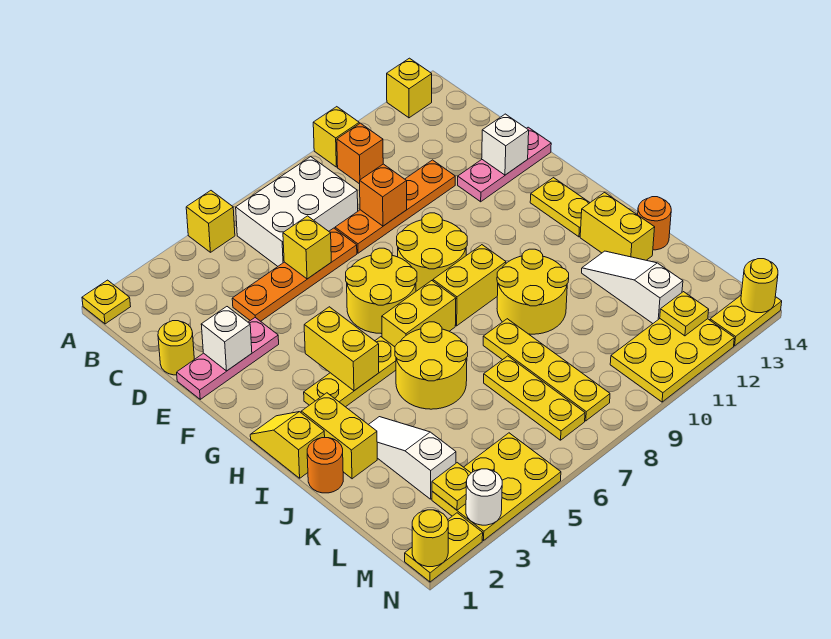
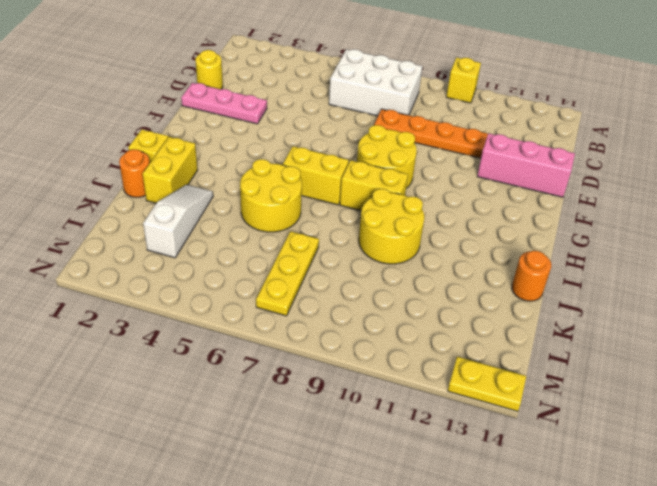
pink 1x3 brick [477,133,575,197] -> pink 1x3 plate [458,127,551,202]
none -> yellow 1x1 plate [82,280,131,324]
none -> yellow 1x1 brick [186,191,235,252]
none -> yellow 1x1 brick [387,58,432,118]
none -> orange 1x1 brick [337,123,383,184]

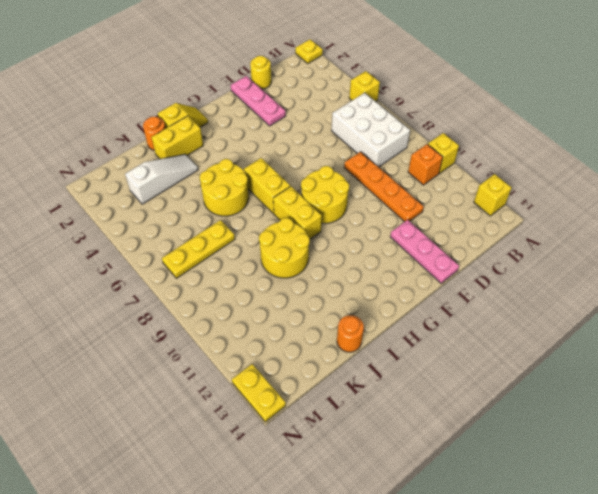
none -> orange 1x4 plate [232,228,357,321]
none -> yellow 2x2 round brick [346,248,417,333]
none -> yellow 1x2 plate [530,178,590,237]
none -> yellow 1x3 plate [304,337,396,407]

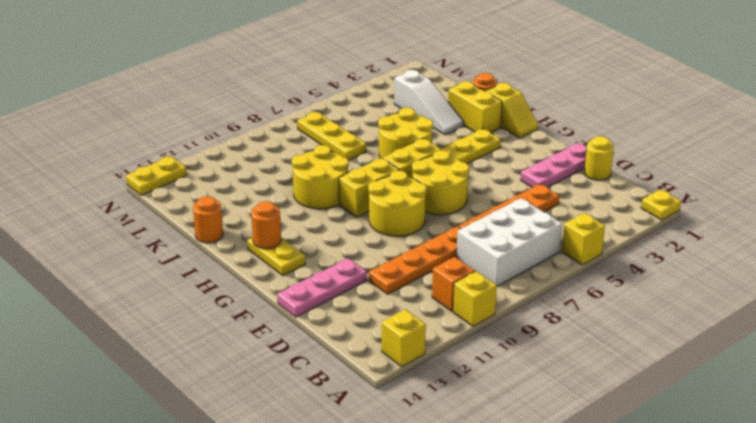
orange 1x1 round brick [251,201,281,249] -> none
none -> yellow 1x2 brick [580,193,655,260]
none -> yellow 1x4 plate [483,319,610,421]
none -> white 1x3 slope [582,251,683,323]
none -> yellow 2x3 plate [432,433,561,540]

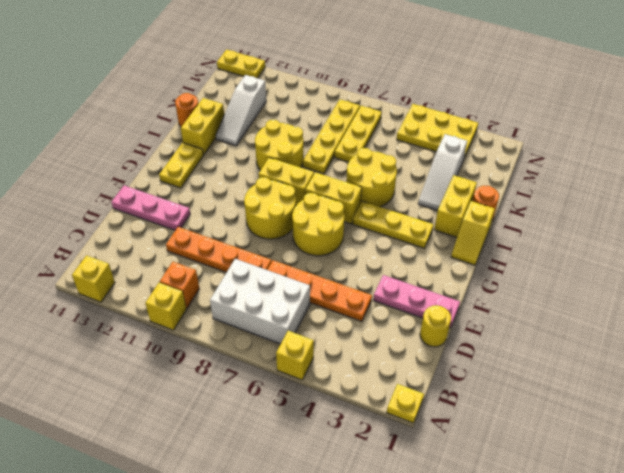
none -> yellow 2x3 plate [610,319,734,402]
none -> yellow 1x2 plate [405,513,483,582]
none -> yellow 1x1 brick [283,216,331,279]
none -> orange 1x1 brick [360,164,407,226]

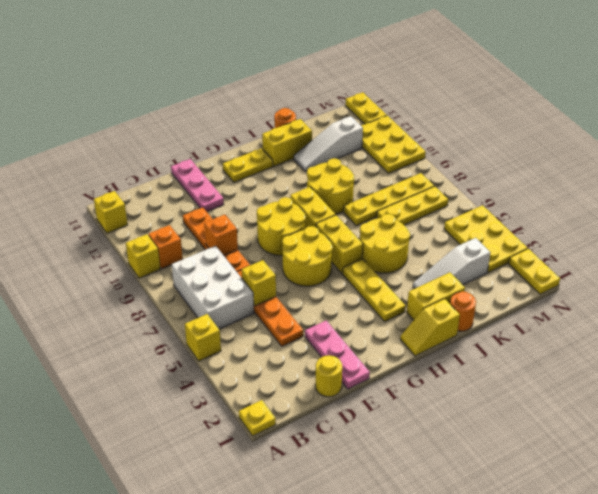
none -> white 1x1 brick [201,307,252,371]
none -> white 1x1 brick [482,114,529,175]
none -> yellow 1x2 brick [304,307,379,391]
none -> yellow 1x1 plate [432,463,471,510]

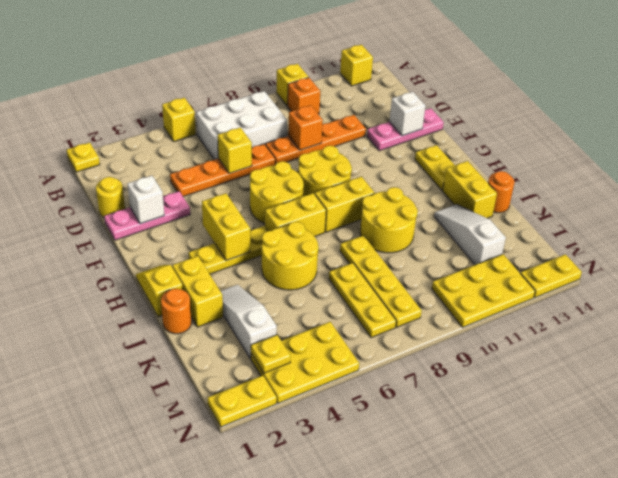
none -> yellow 1x1 plate [660,292,709,336]
none -> yellow 1x1 round brick [412,510,448,567]
none -> white 1x1 round brick [466,469,502,525]
none -> yellow 1x1 round brick [741,259,778,313]

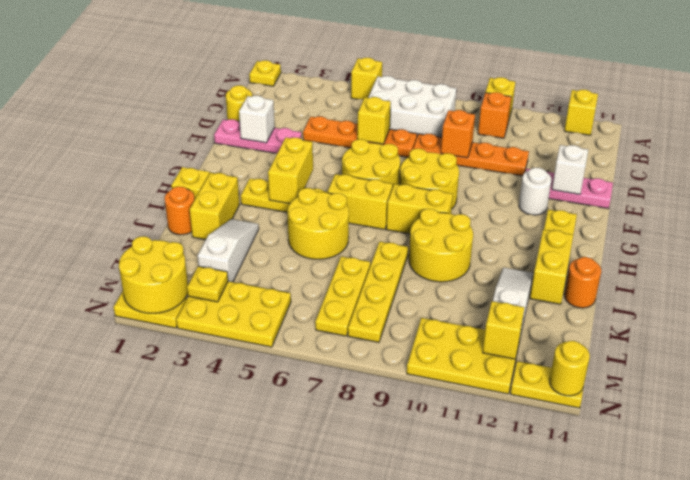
white 1x1 round brick [519,168,551,215] -> white 1x1 round brick moved to [466,469,502,525]
yellow 2x2 round brick [119,236,188,313] -> yellow 1x1 round brick [412,510,448,567]
yellow 1x1 brick [483,301,525,359] -> yellow 1x1 plate [660,292,709,336]

